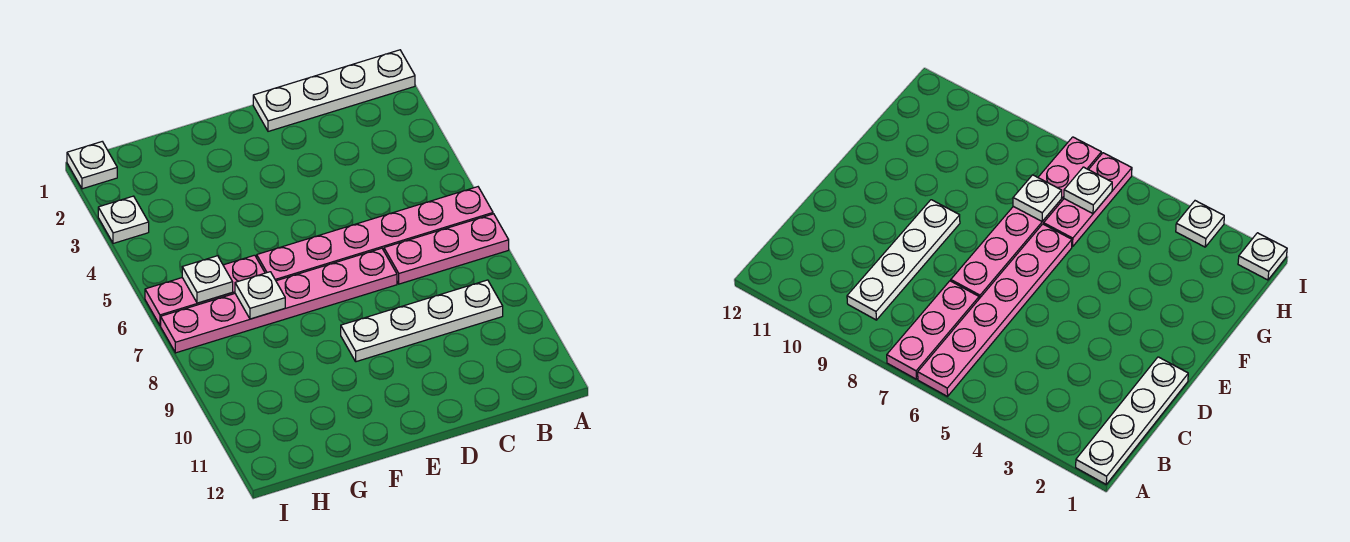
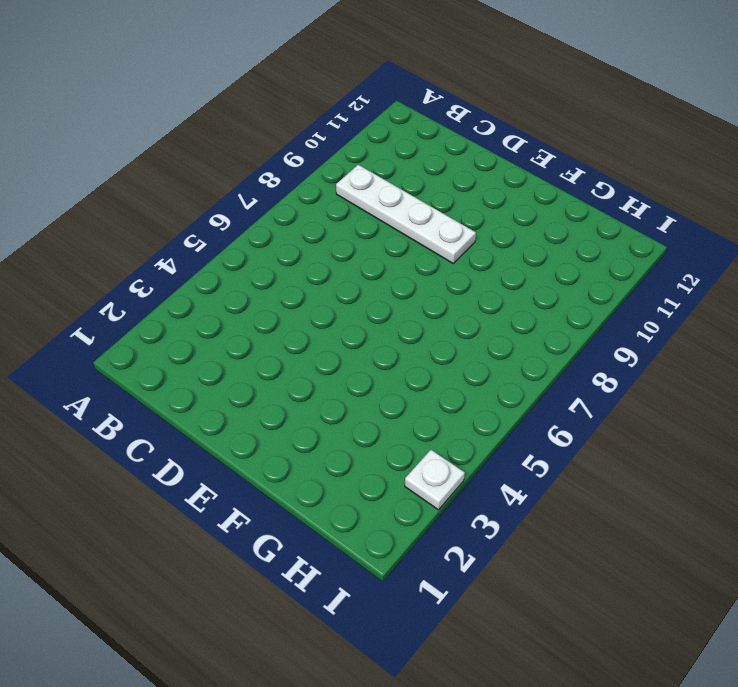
none -> white 1x4 plate [253,50,415,131]
none -> pink 1x6 plate [257,187,493,281]

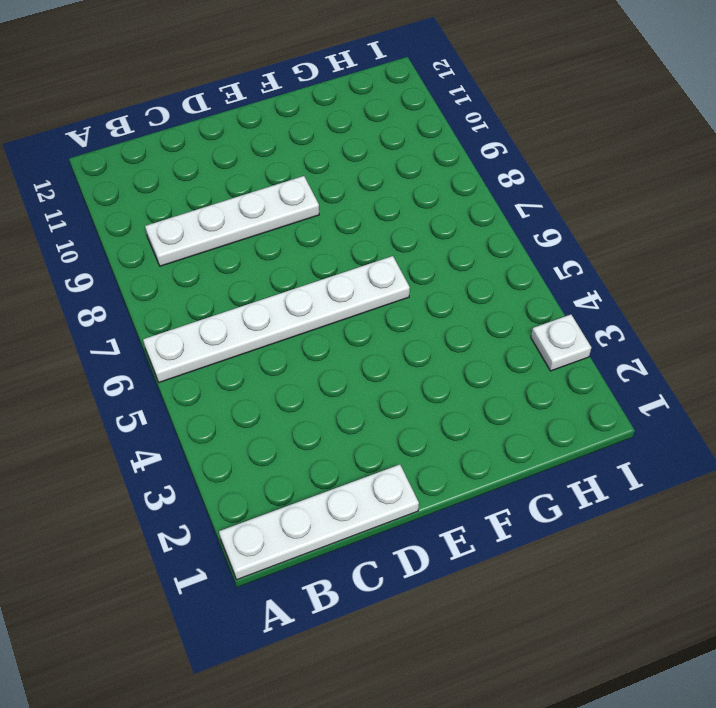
white 1x6 plate [143,256,410,382] -> pink 1x6 plate [257,187,493,281]
none -> pink 1x3 plate [384,214,509,284]
none -> pink 1x6 plate [161,248,397,353]

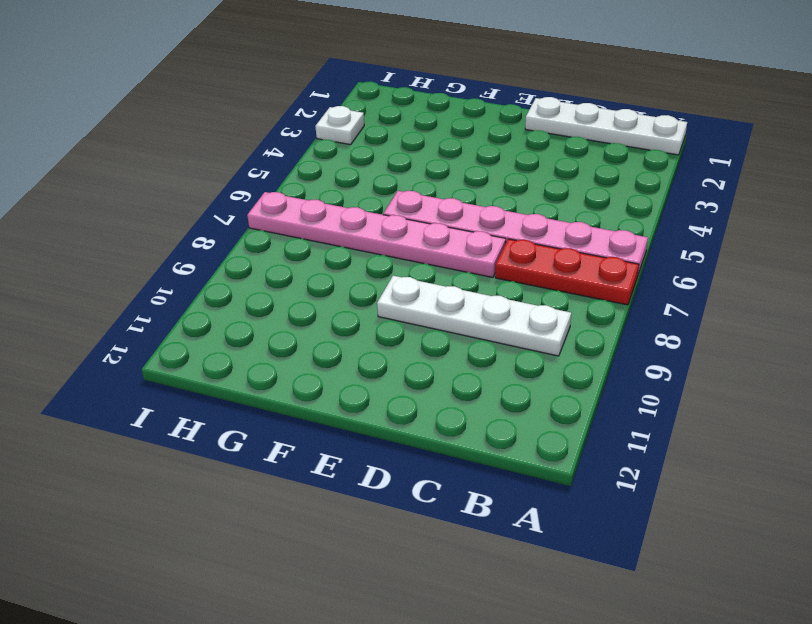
red 1x3 plate [495,239,639,305] -> pink 1x3 plate [384,214,509,284]
none -> pink 1x3 plate [145,255,265,325]
none -> white 1x1 plate [67,142,117,189]

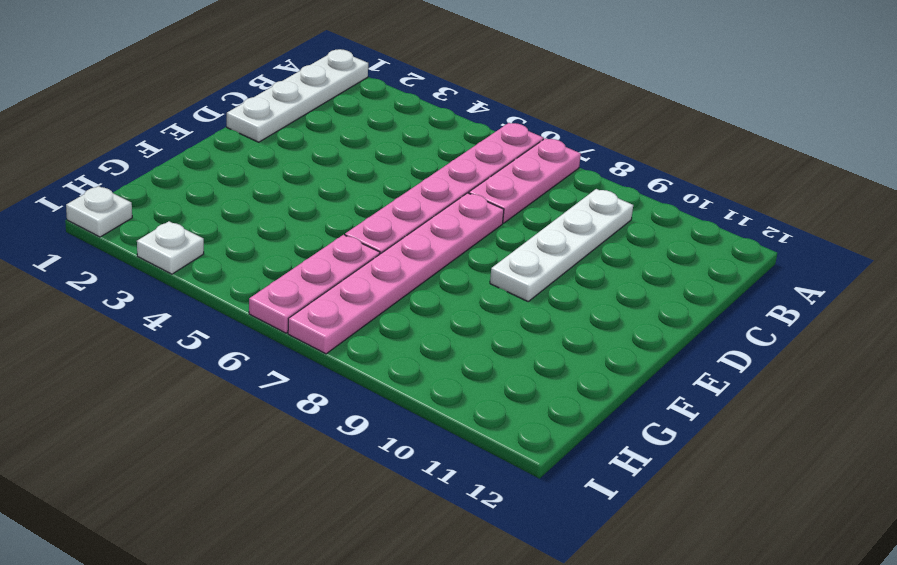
none -> white 1x1 plate [235,272,285,319]
none -> white 1x1 plate [182,256,233,303]

